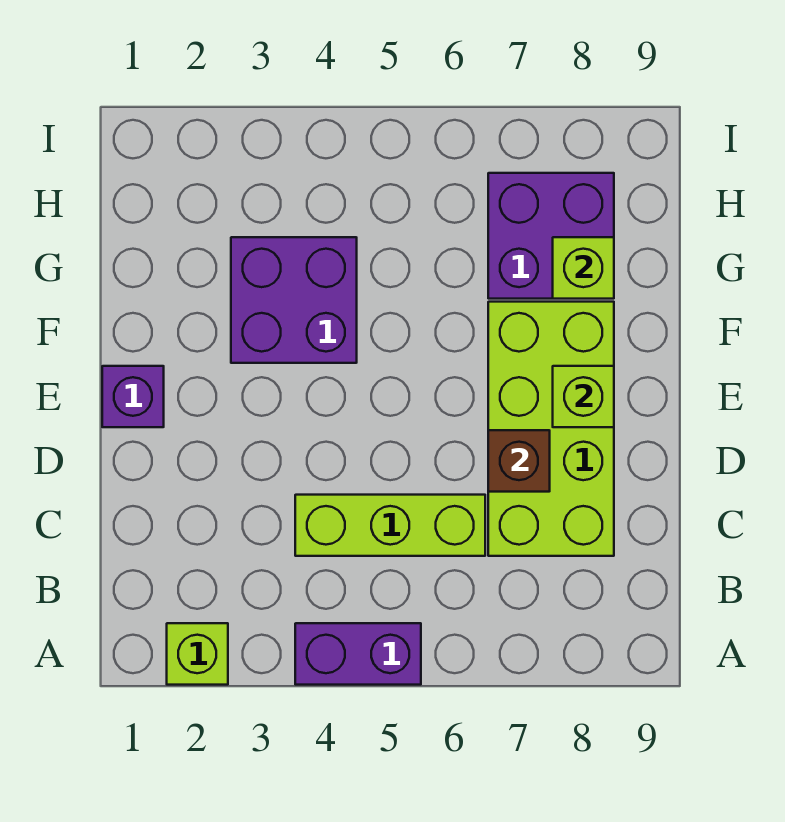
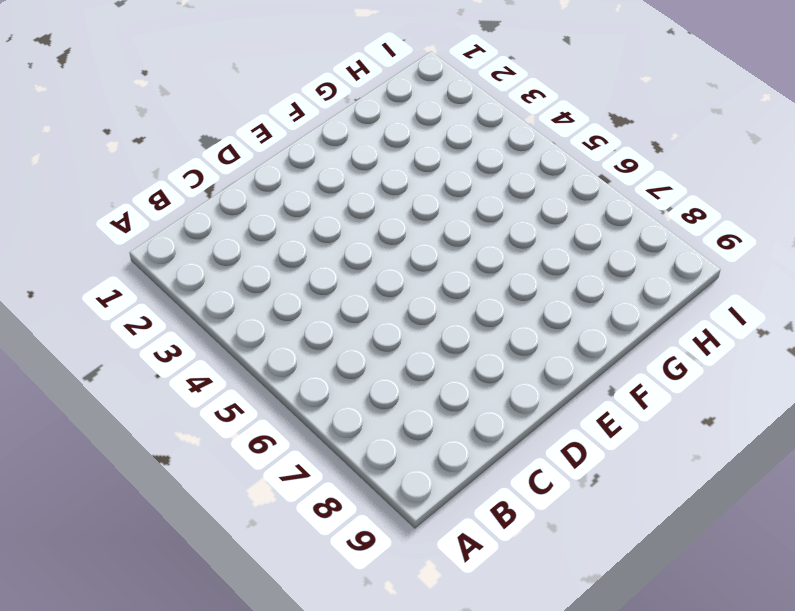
none -> lime 1x1 brick [167,623,228,685]
none -> purple 1x2 brick [295,623,421,685]

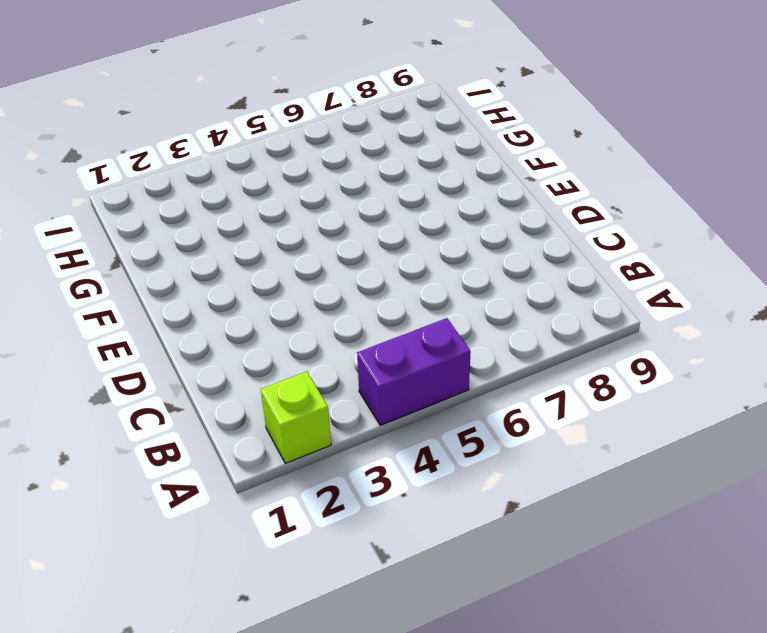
none -> lime 1x3 brick [295,495,485,556]
none -> lime 2x4 brick [488,302,614,556]

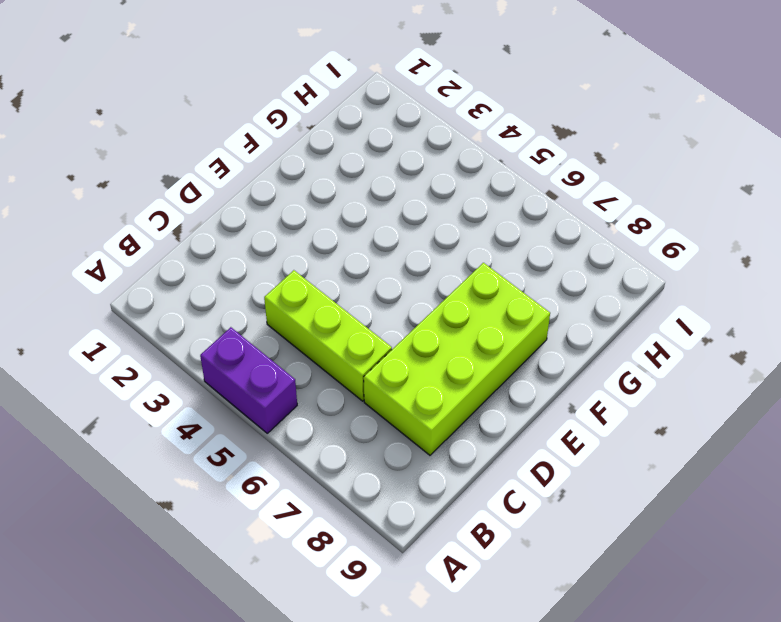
none -> lime 1x1 brick [167,623,228,685]
none -> purple 1x1 brick [102,366,164,427]

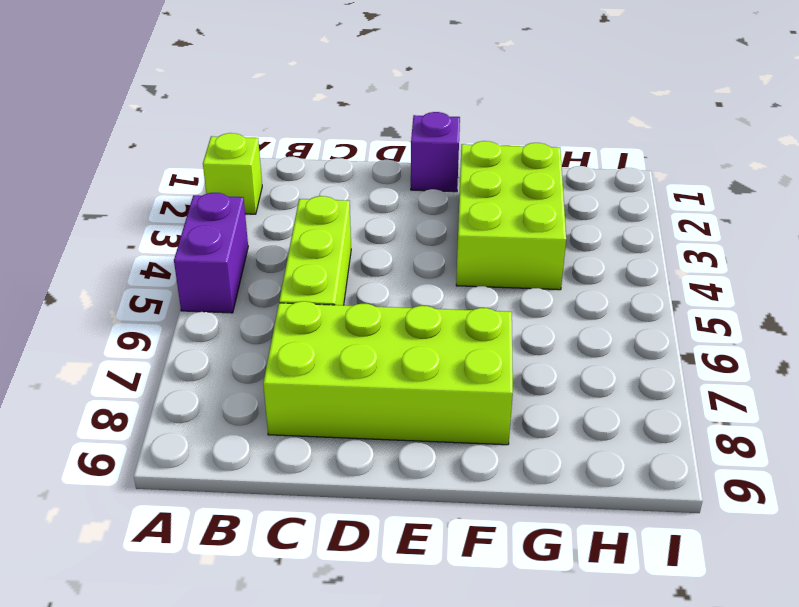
lime 2x3 brick [456,141,566,290] -> purple 2x2 brick [231,237,357,363]
none -> purple 2x2 brick [488,173,614,299]
none -> brown 1x1 brick [488,430,550,492]

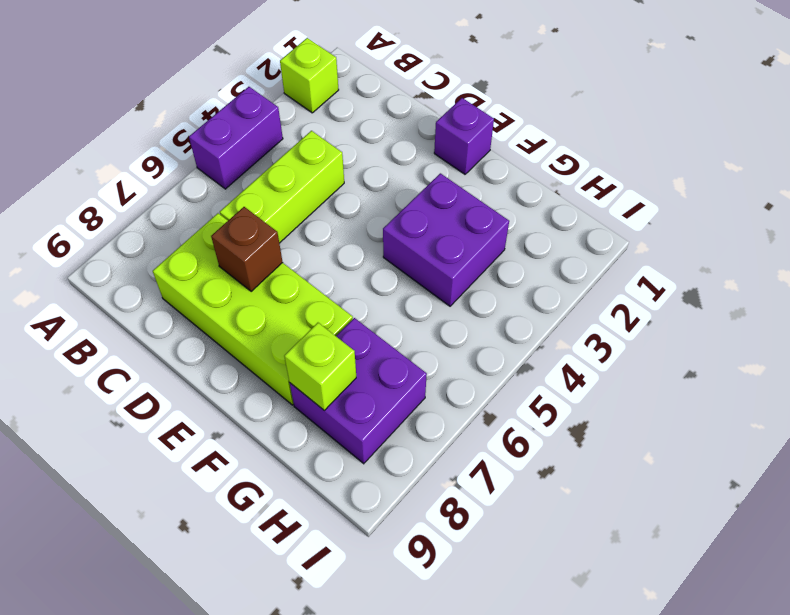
none -> lime 1x1 brick [553,366,614,427]

